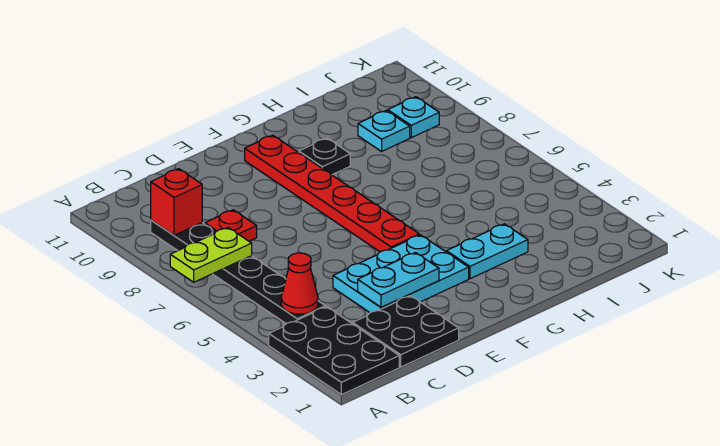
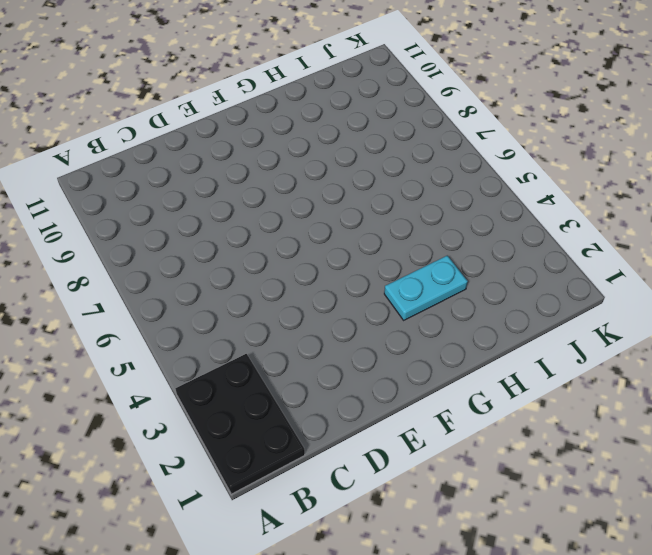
none -> black 1x6 plate [151,220,325,324]
none -> black 2x2 plate [353,296,459,367]
none -> red 1x1 plate [205,210,257,241]

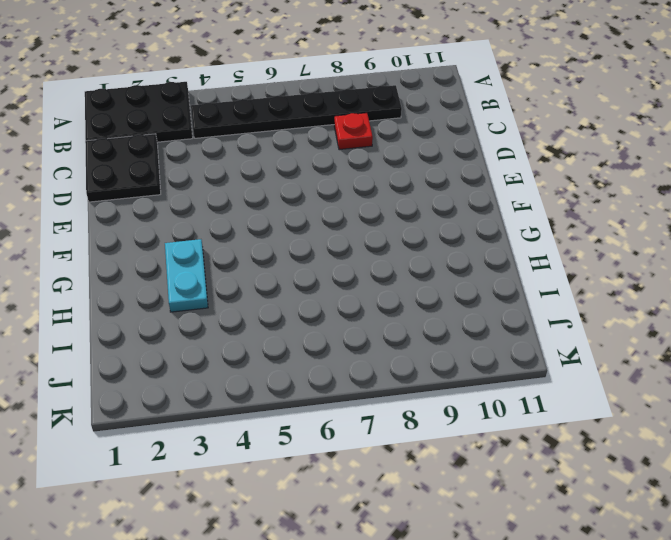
none -> cyan 2x3 plate [333,235,469,313]
none -> red 1x6 plate [245,135,419,252]
none -> black 1x1 plate [299,138,350,175]

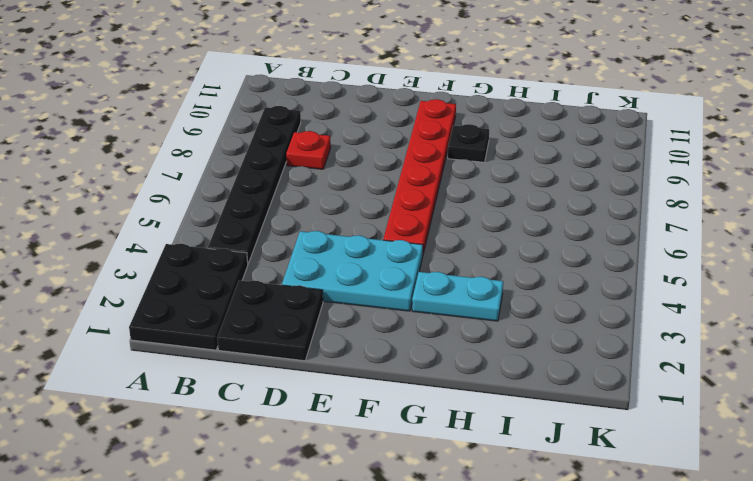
none -> cyan 1x1 plate [358,110,410,151]
none -> cyan 1x1 plate [388,97,439,138]
none -> lime 1x2 plate [170,228,252,282]

